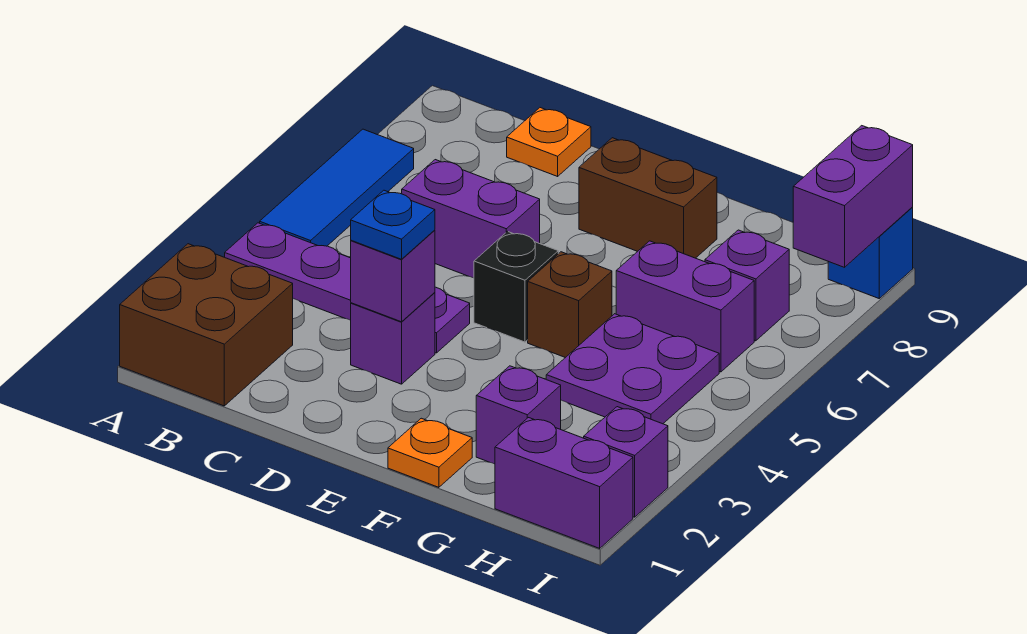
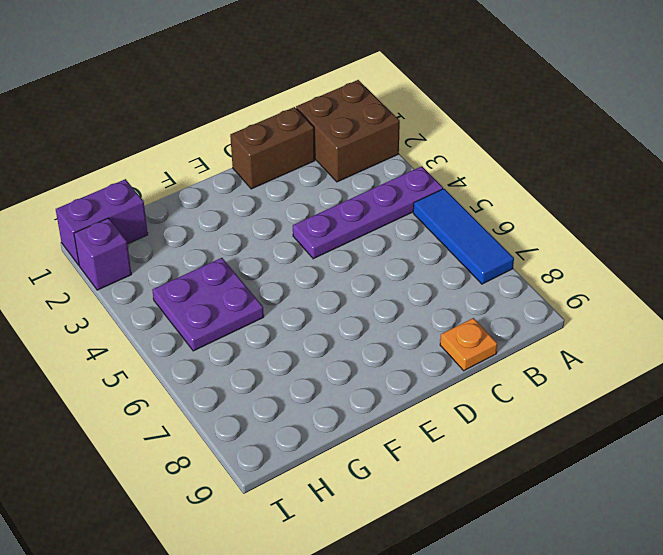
brown 1x2 brick [230,107,315,189] -> brown 1x2 brick moved to [579,138,717,258]
none -> purple 1x2 brick [402,160,540,278]
none -> purple 1x1 brick [351,293,435,384]
none -> black 1x1 brick [474,231,558,342]

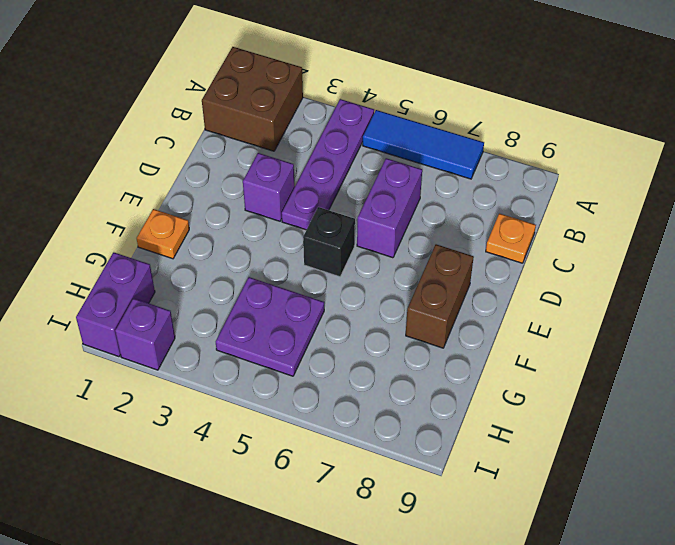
none -> brown 1x1 brick [528,252,612,358]
none -> purple 1x1 brick [476,366,561,464]
none -> purple 1x2 brick [616,241,754,372]

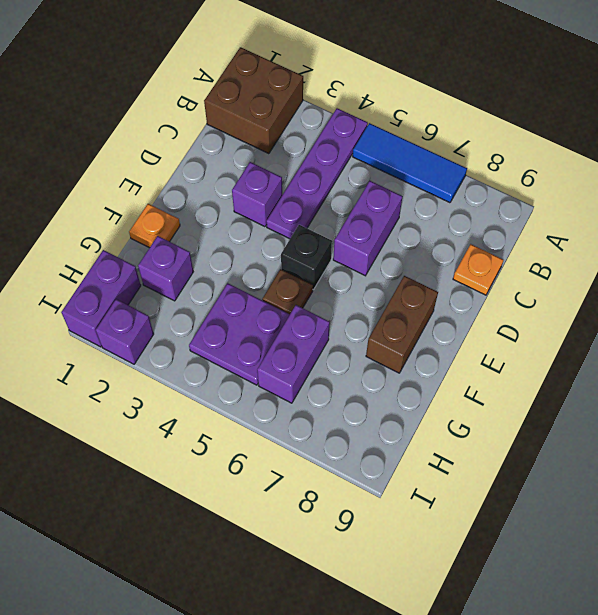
brown 1x1 plate [262,269,313,314] -> brown 1x1 brick [528,252,612,358]
none -> purple 1x1 brick [705,230,789,341]
none -> blue 1x1 brick [828,207,913,298]
none -> purple 1x1 brick [351,230,435,322]

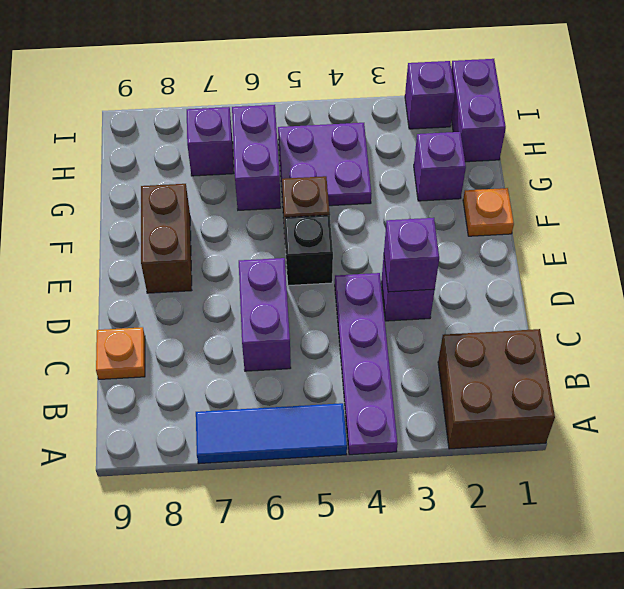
none -> blue 1x1 brick [828,207,913,298]
none -> purple 1x2 brick [793,126,913,267]
none -> blue 1x1 plate [351,190,435,259]

